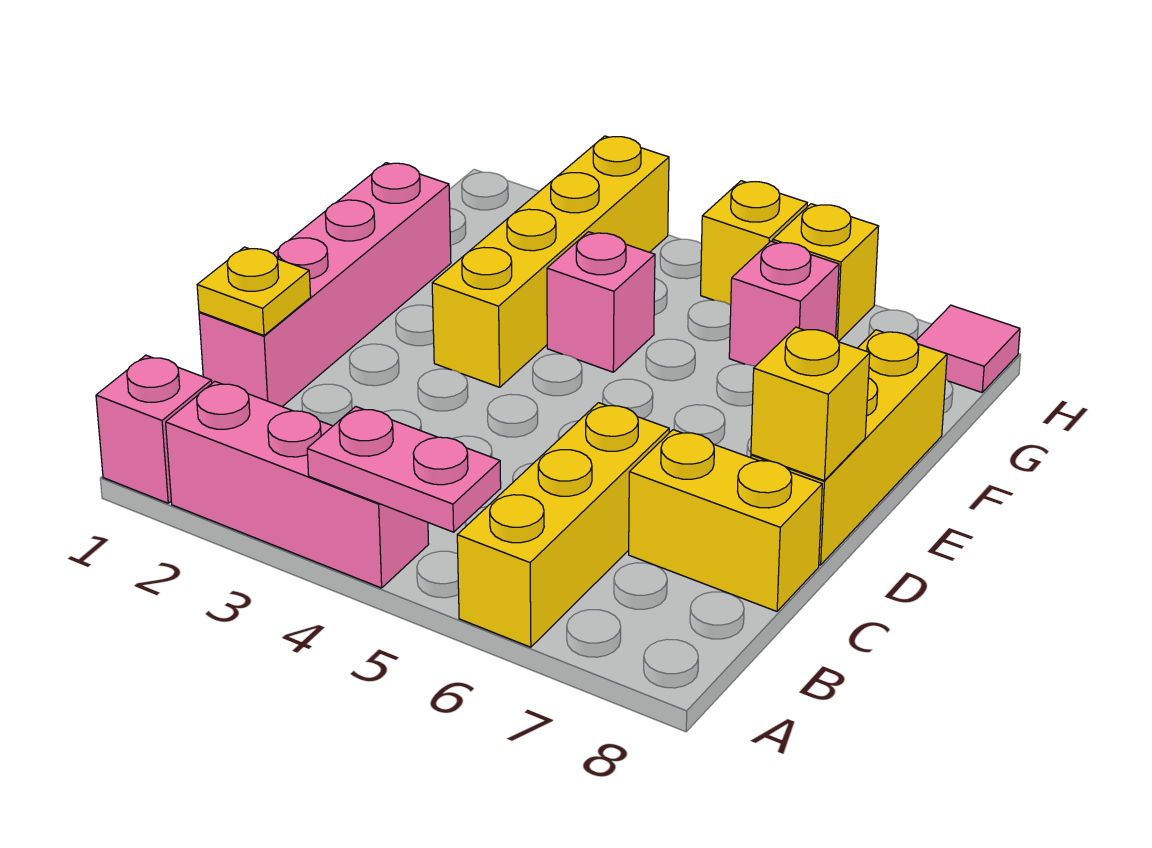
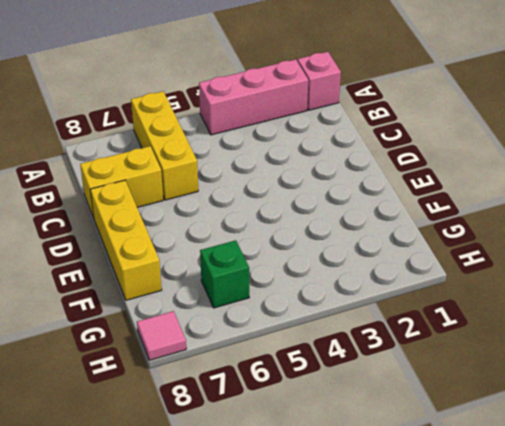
green 1x1 brick [200,240,249,308] -> pink 1x1 brick [729,241,839,366]
none -> pink 1x4 brick [199,163,451,407]
none -> yellow 1x4 brick [432,136,669,387]
none -> pink 1x1 brick [547,232,655,372]

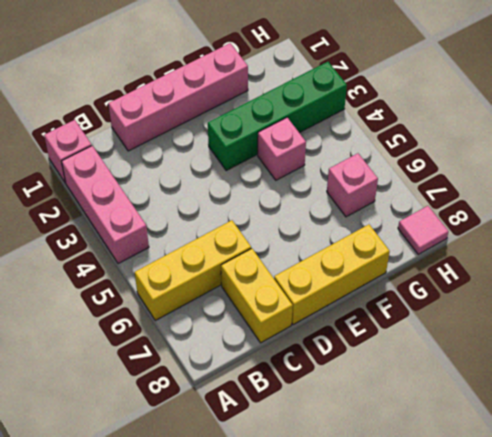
green 1x4 brick [208,62,347,170] -> yellow 1x4 brick [432,136,669,387]
none -> yellow 1x1 brick [701,181,807,305]
none -> yellow 1x1 brick [773,204,879,342]
none -> pink 1x2 plate [307,407,501,532]

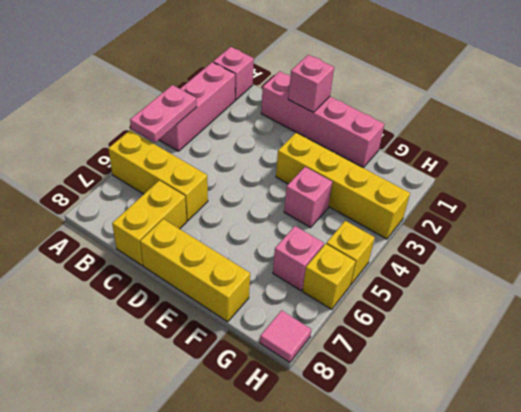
pink 1x1 brick [288,55,334,112] -> none
none -> yellow 1x1 plate [197,247,311,335]
none -> yellow 1x1 brick [751,327,870,481]

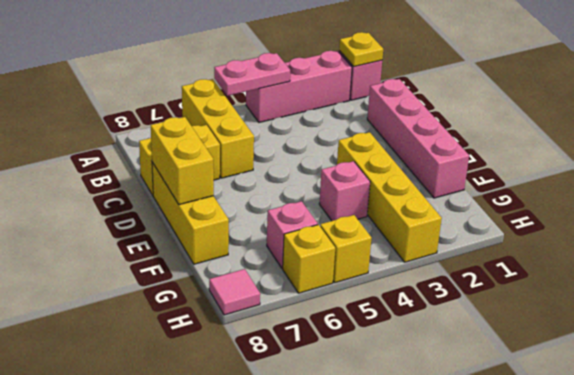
yellow 1x1 plate [339,32,383,67] -> yellow 1x1 plate moved to [197,247,311,335]
yellow 1x2 brick [151,117,214,205] -> yellow 1x1 brick [751,327,870,481]

